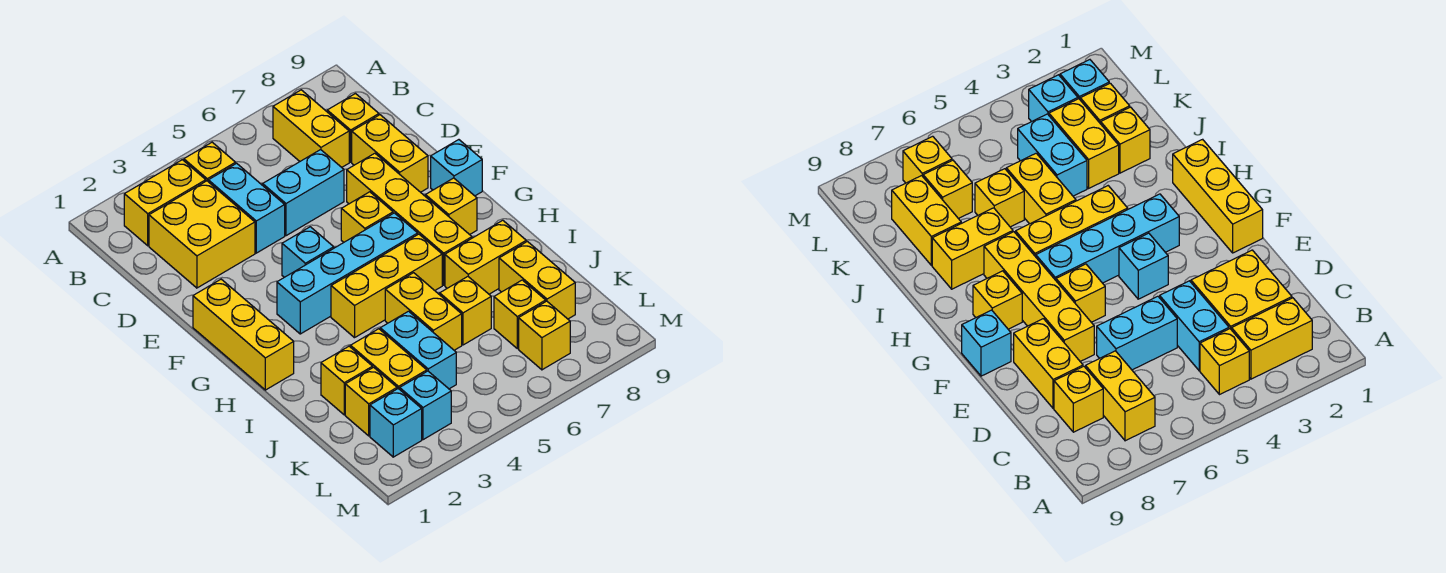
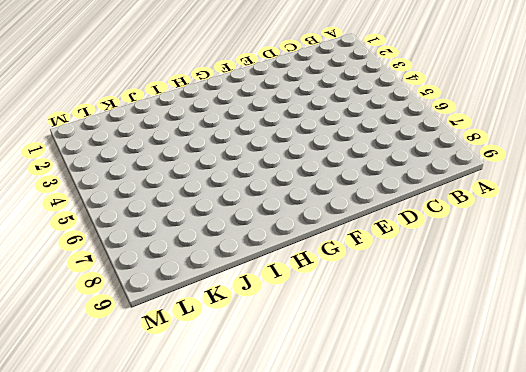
none -> yellow 1x2 brick [124,160,206,246]
none -> yellow 1x1 brick [184,142,236,181]
none -> yellow 1x2 brick [273,90,349,167]

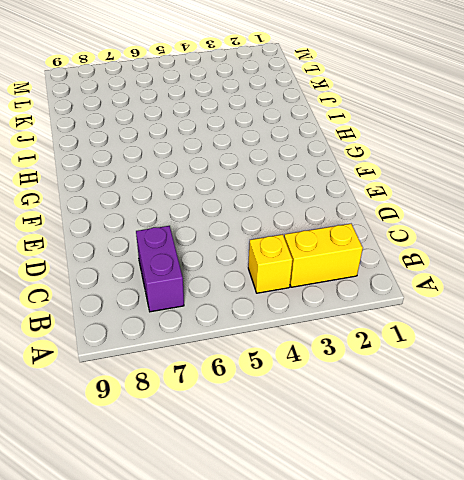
purple 1x2 brick [136,226,184,312] -> yellow 1x2 brick [273,90,349,167]
none -> yellow 2x2 brick [149,181,255,288]
none -> cyan 1x2 brick [208,163,285,253]
none -> yellow 1x1 brick [327,94,379,162]

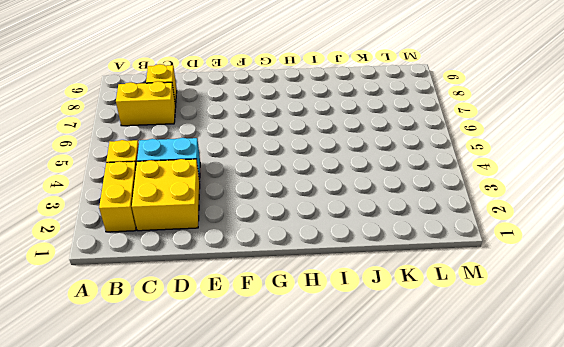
none -> cyan 1x2 brick [263,150,344,236]
none -> yellow 1x2 brick [352,115,428,192]
none -> yellow 1x4 brick [347,153,472,285]

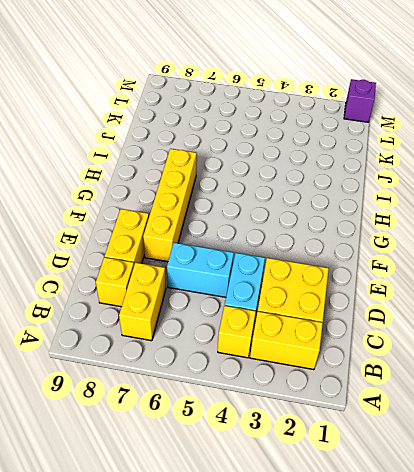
purple 1x1 brick [344,79,376,122] -> none
none -> yellow 1x3 brick [193,279,294,390]
none -> cyan 1x1 brick [282,227,334,277]
none -> yellow 1x1 brick [341,192,393,242]

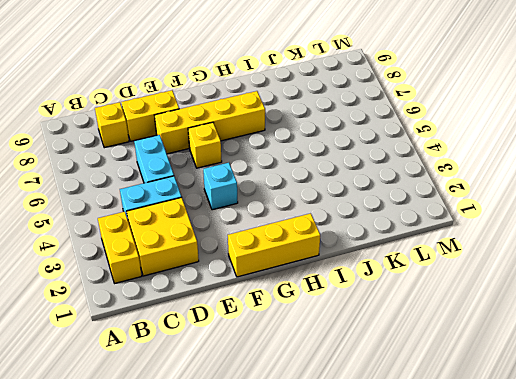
none -> yellow 1x1 brick [184,142,236,181]
none -> yellow 1x2 brick [273,90,349,167]
none -> cyan 1x1 brick [431,140,482,196]

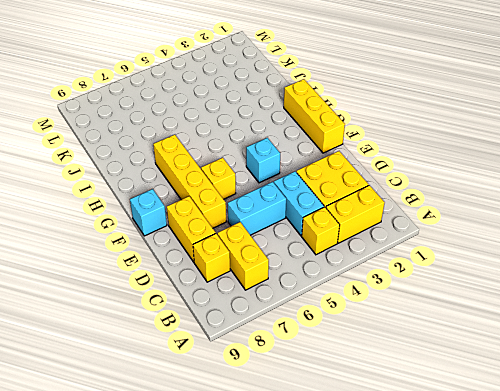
none -> cyan 1x4 brick [277,213,418,334]
none -> yellow 1x1 brick [425,178,477,235]
none -> yellow 1x3 brick [331,234,442,338]

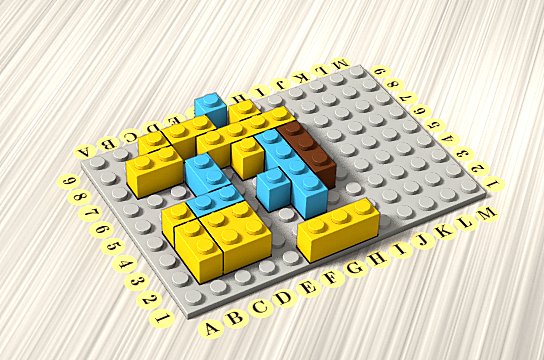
brown 1x3 brick [276,120,337,190] -> yellow 1x3 brick [331,234,442,338]
none -> yellow 1x2 brick [385,273,462,350]
none -> yellow 1x2 brick [445,220,526,294]
none -> yellow 1x1 brick [321,346,373,415]

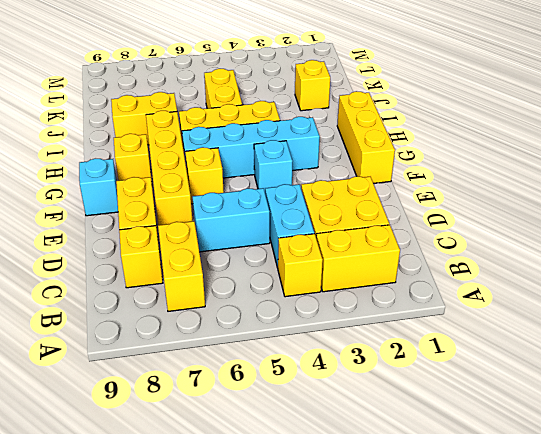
none -> yellow 1x2 brick [351,329,427,389]
none -> cyan 1x2 brick [380,311,456,389]
none -> yellow 1x1 brick [440,277,491,345]

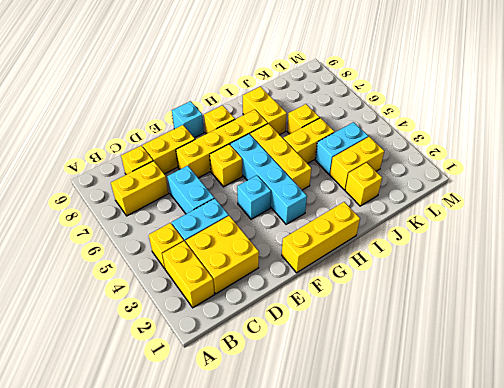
none -> yellow 1x2 brick [499,241,575,319]
none -> yellow 1x1 brick [345,367,397,436]
none -> yellow 1x1 brick [494,280,546,349]

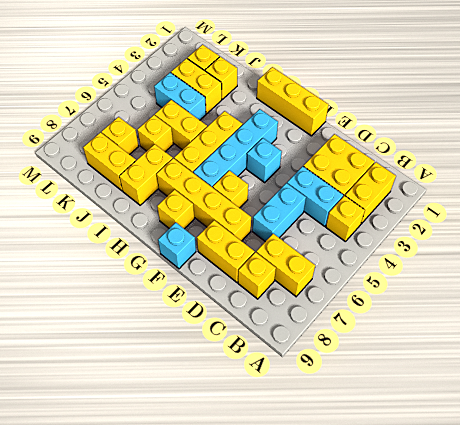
none -> cyan 1x1 brick [370,389,422,457]
none -> cyan 1x1 brick [400,371,451,440]
none -> yellow 1x1 brick [519,301,570,370]

